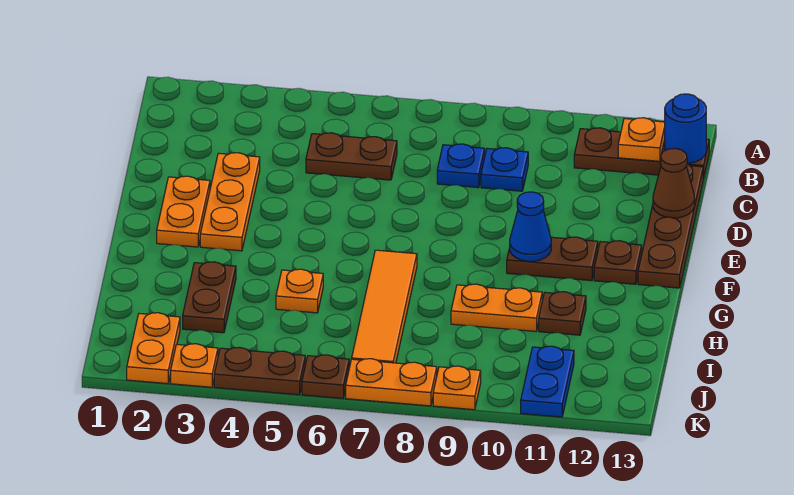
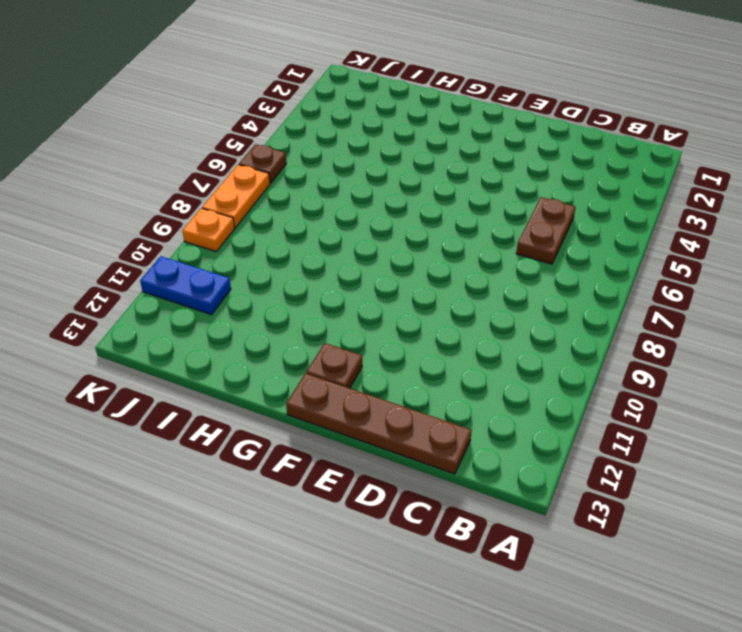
none -> brown 1x3 plate [574,128,709,179]
none -> blue 1x1 plate [437,144,485,188]
none -> blue 1x1 plate [481,148,528,191]

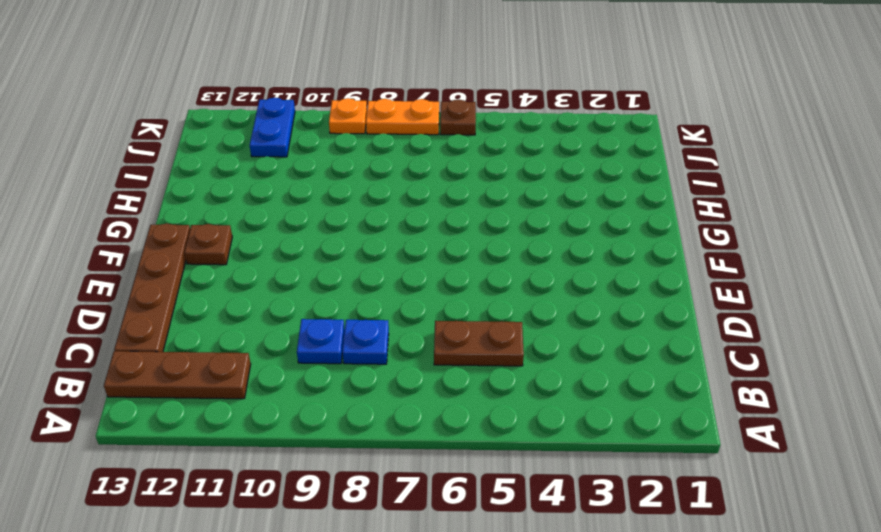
none -> orange 1x3 plate [200,153,260,251]
none -> orange 1x2 plate [157,176,210,247]
none -> brown 1x2 plate [507,237,598,281]

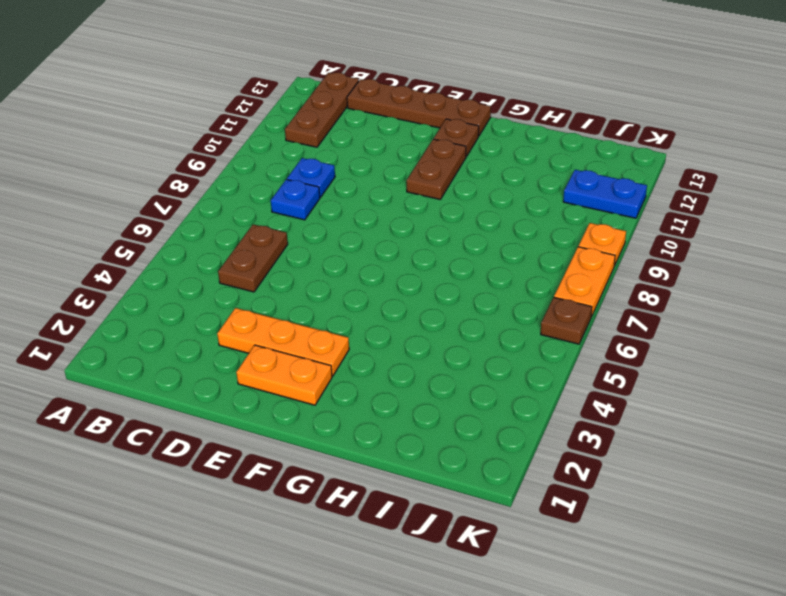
none -> orange 1x4 tile [352,250,417,363]
none -> brown 1x2 plate [183,262,236,333]
none -> orange 1x1 plate [276,269,323,313]

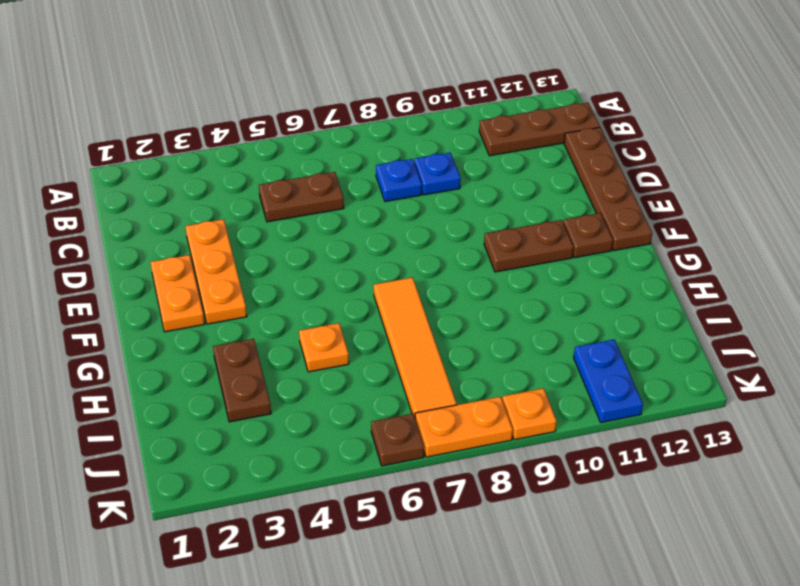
none -> orange 1x2 plate [451,284,542,331]
none -> brown 1x1 plate [539,292,586,335]
none -> orange 1x2 plate [127,313,180,384]

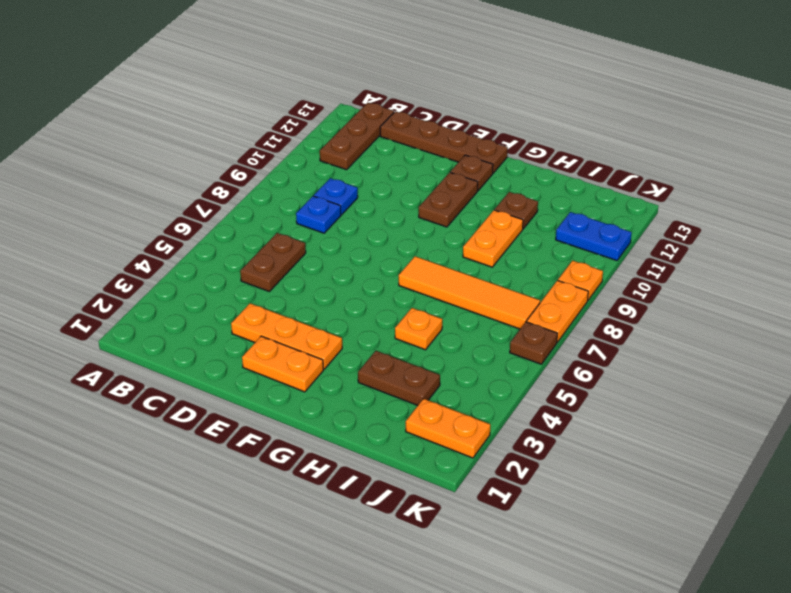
none -> orange 1x1 plate [171,344,218,387]
none -> brown 1x2 plate [214,347,305,395]
none -> orange 1x1 plate [618,118,665,161]

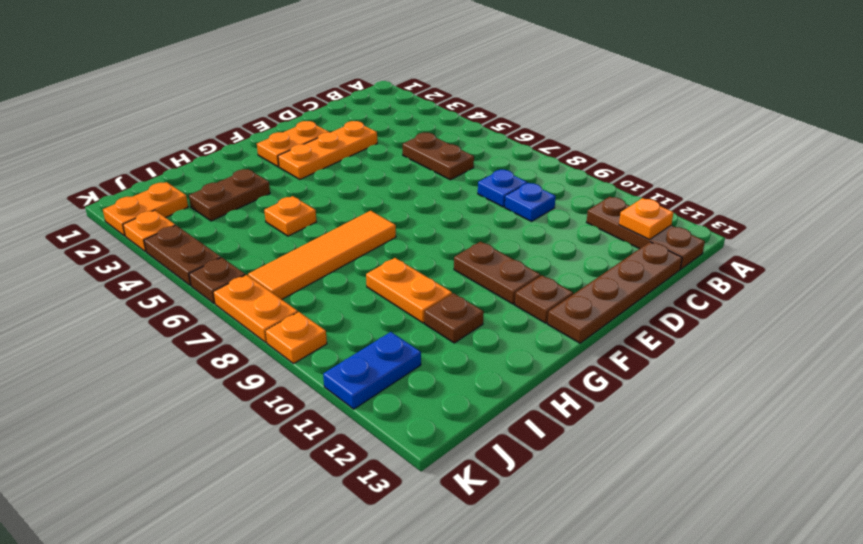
none -> blue 1x1 round brick [665,94,706,163]
none -> brown 1x1 cone [653,148,695,218]
none -> blue 1x1 cone [510,192,551,261]

